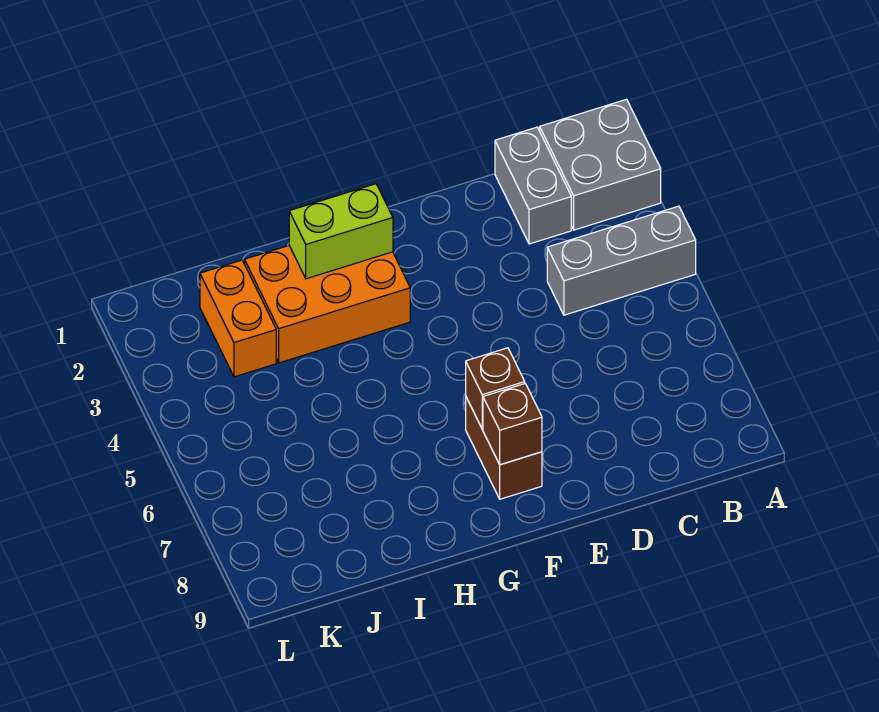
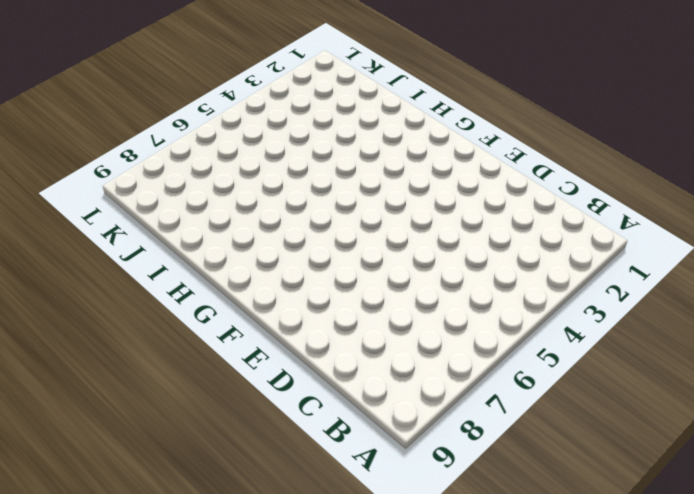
none -> grey 2x2 brick [540,99,661,230]
none -> grey 1x3 brick [547,206,696,315]

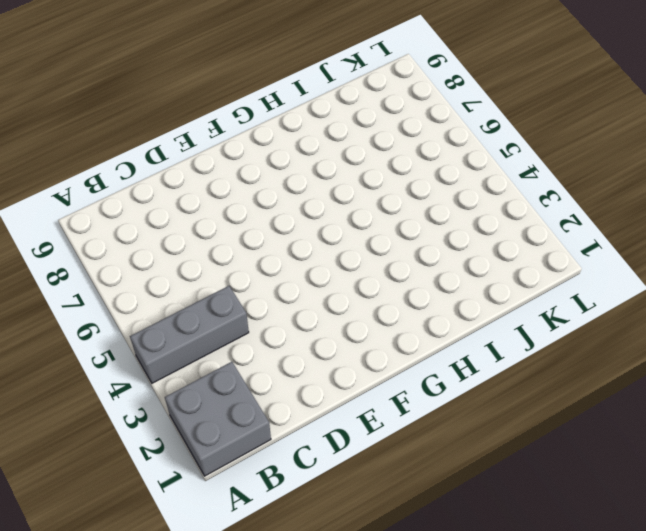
none -> grey 1x2 brick [495,127,571,244]
none -> brown 1x2 brick [466,397,542,499]

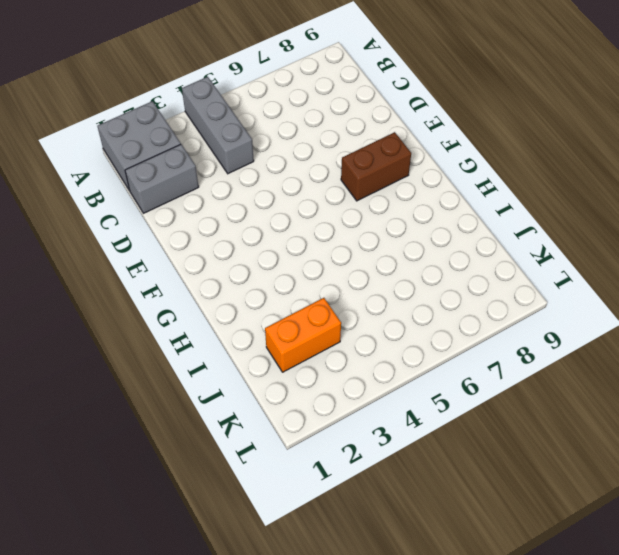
none -> orange 2x3 brick [245,246,410,363]
none -> brown 1x1 brick [466,348,525,429]

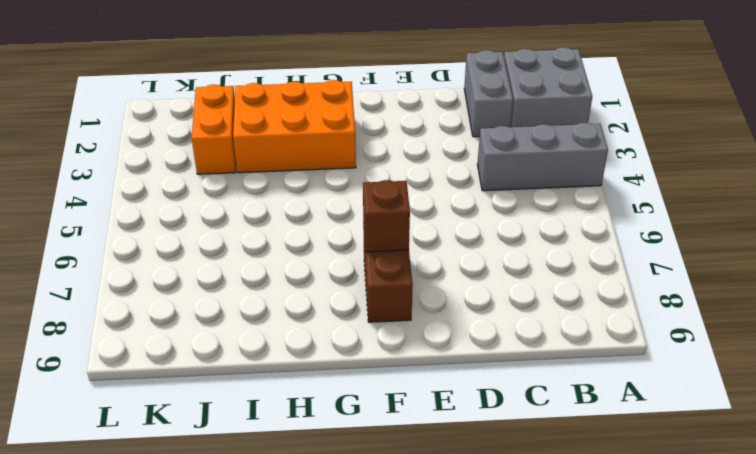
none -> brown 1x1 brick [483,384,542,465]
none -> lime 1x2 brick [289,184,393,279]

